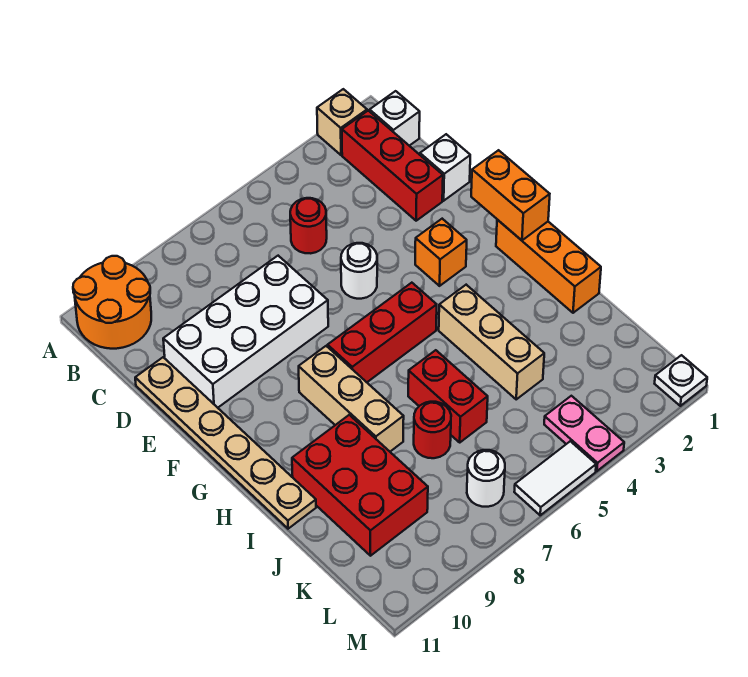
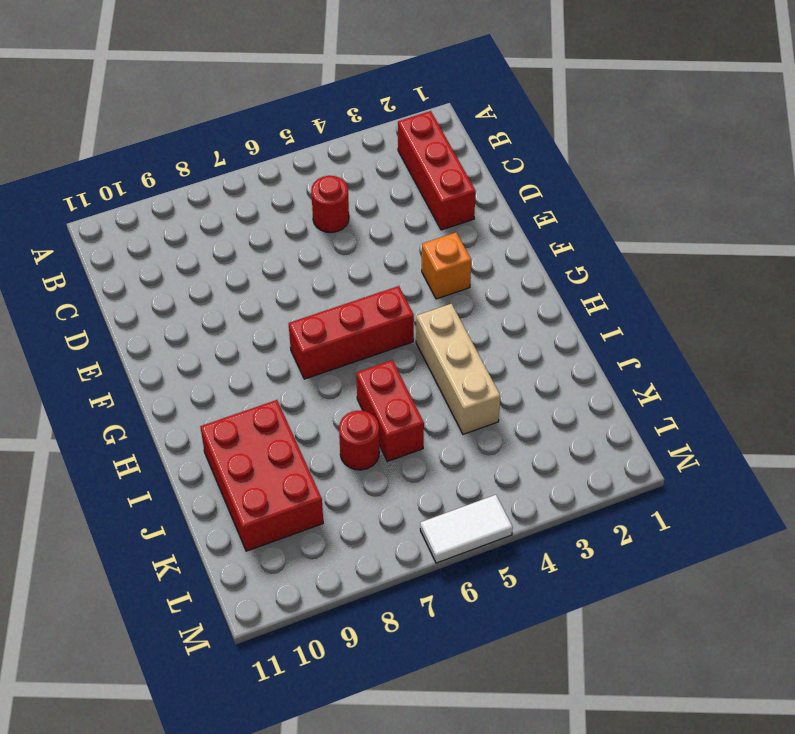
none -> tan 1x1 brick [317,89,367,155]
none -> orange 2x2 round brick [73,256,151,349]
none -> white 1x1 brick [370,91,420,146]

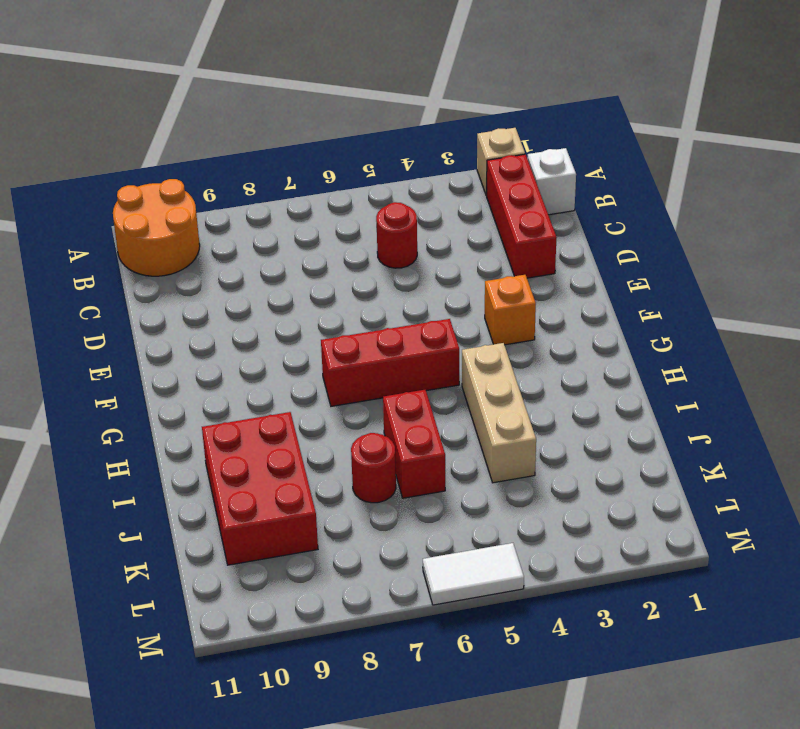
none -> white 1x1 brick [420,134,470,201]
none -> white 2x4 brick [163,256,328,408]
none -> tan 1x6 plate [135,357,316,529]

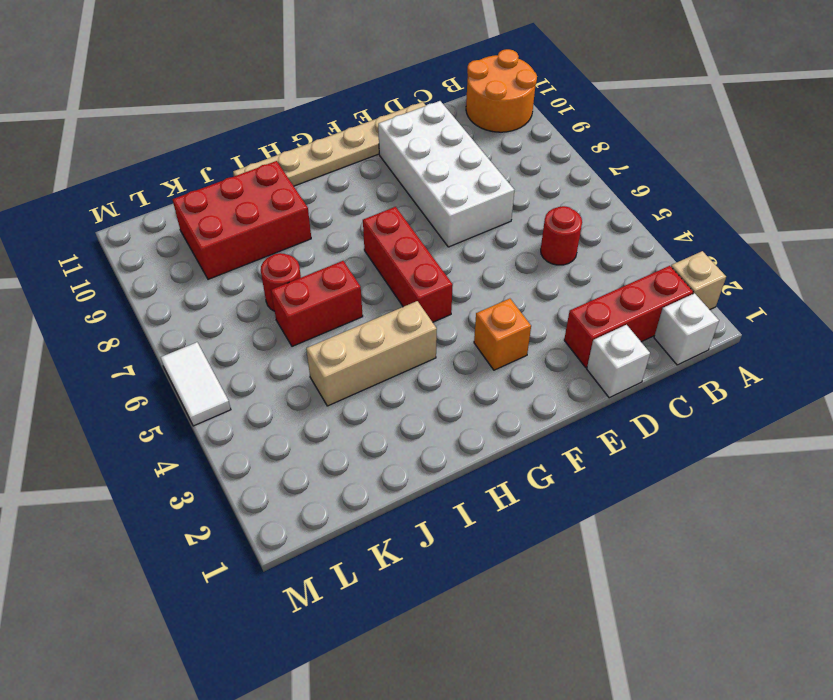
none -> white 1x1 round brick [341,243,377,299]
none -> orange 1x3 brick [496,220,601,313]
none -> tan 1x3 brick [299,346,404,451]

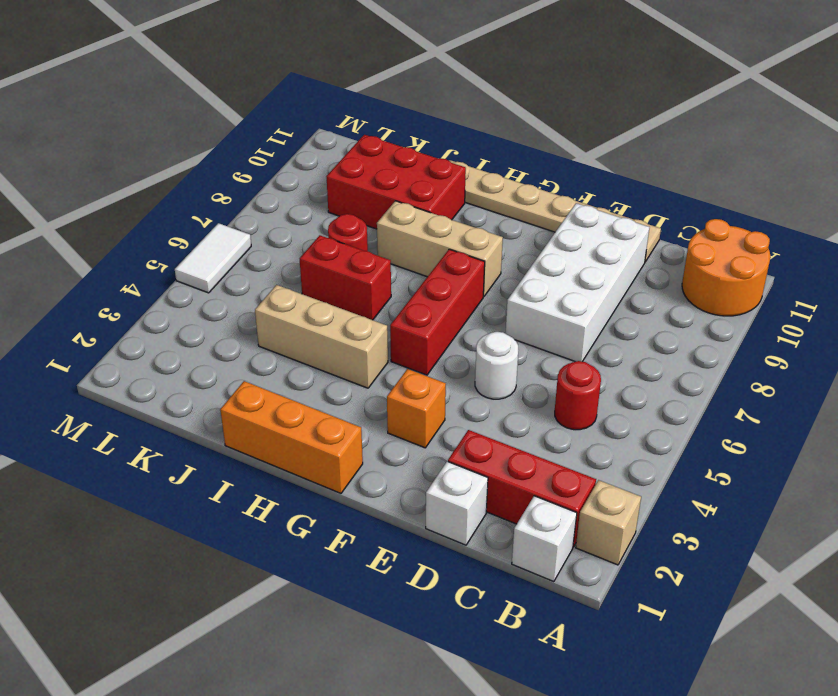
none -> pink 1x2 plate [544,396,624,471]
none -> white 1x1 round brick [467,450,505,507]
none -> white 1x1 plate [655,355,707,406]

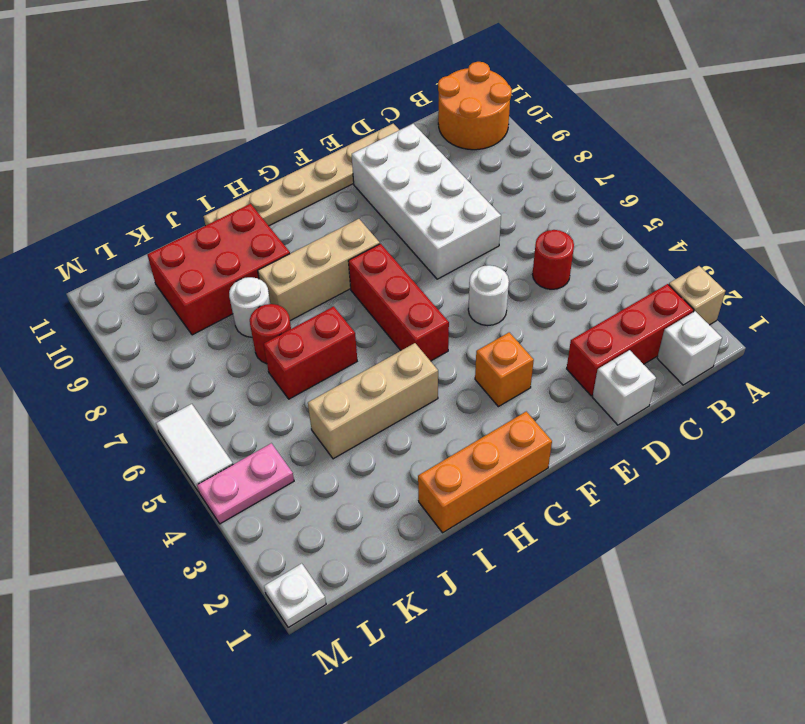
white 1x1 round brick [229,277,270,337] -> white 1x1 round brick moved to [467,450,505,507]
none -> orange 1x2 brick [471,150,550,240]

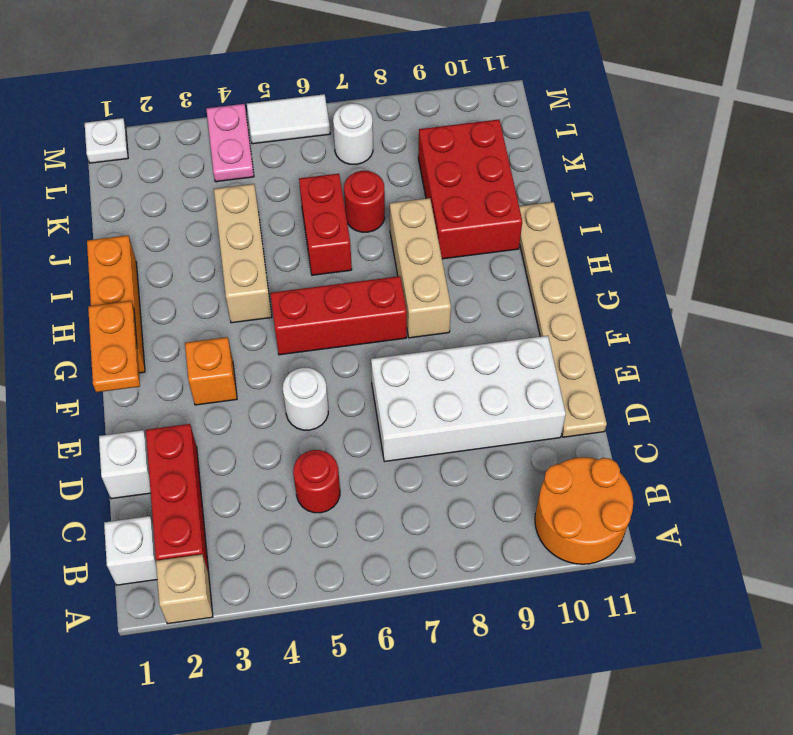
orange 1x2 plate [88,301,140,392] -> orange 1x2 brick [471,150,550,240]

